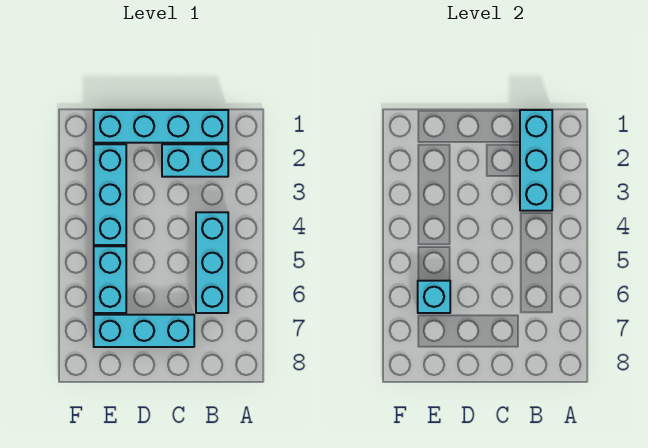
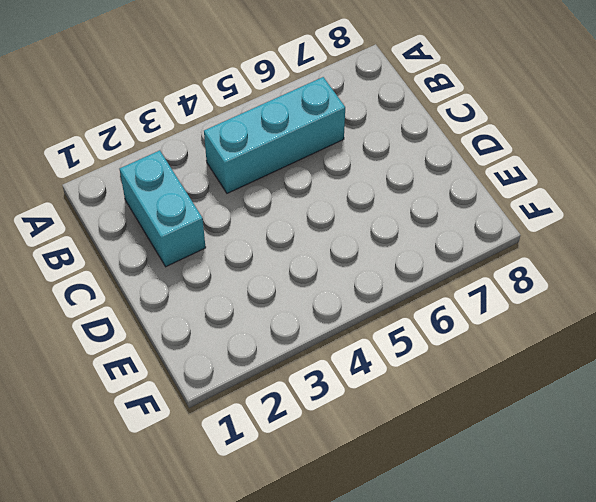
none -> cyan 1x4 brick [94,110,228,143]
none -> cyan 1x3 brick [94,315,194,347]

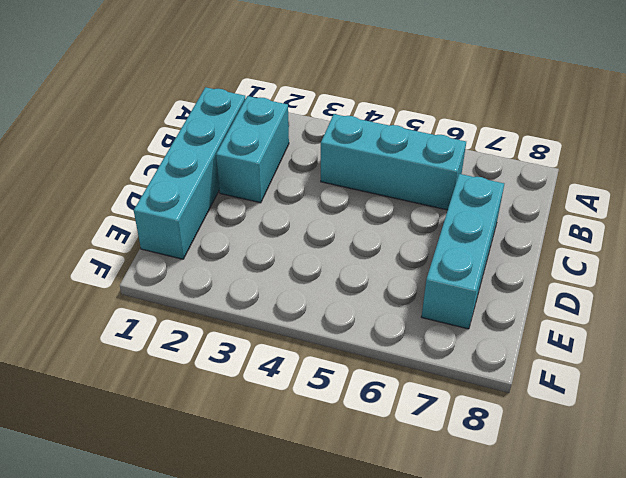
none -> cyan 1x3 brick [94,144,126,245]
none -> cyan 1x2 brick [94,246,126,313]

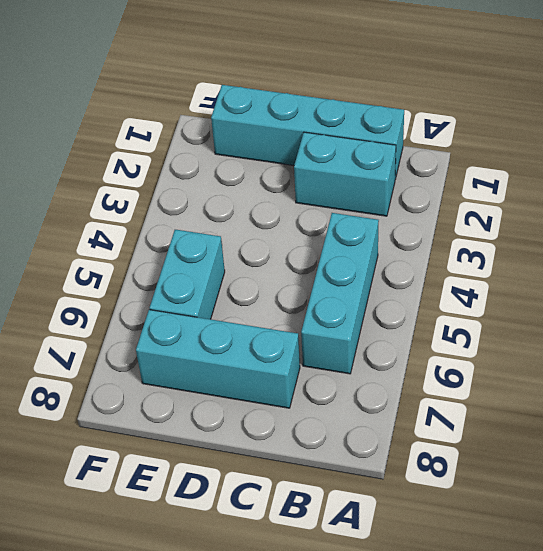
none -> cyan 1x3 brick [94,144,126,245]
none -> cyan 1x3 brick [520,110,552,211]

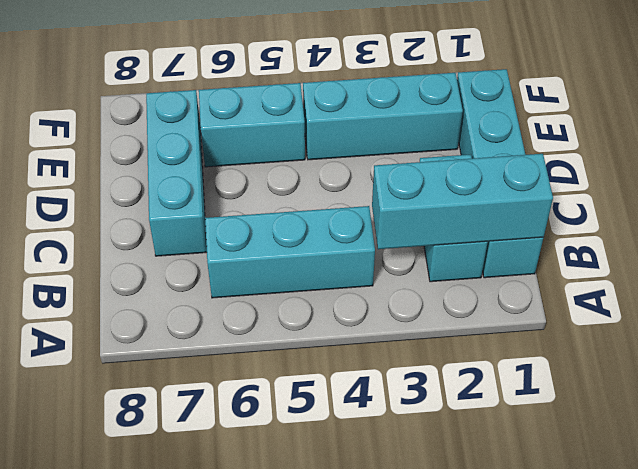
none -> cyan 1x1 brick [418,281,450,313]

